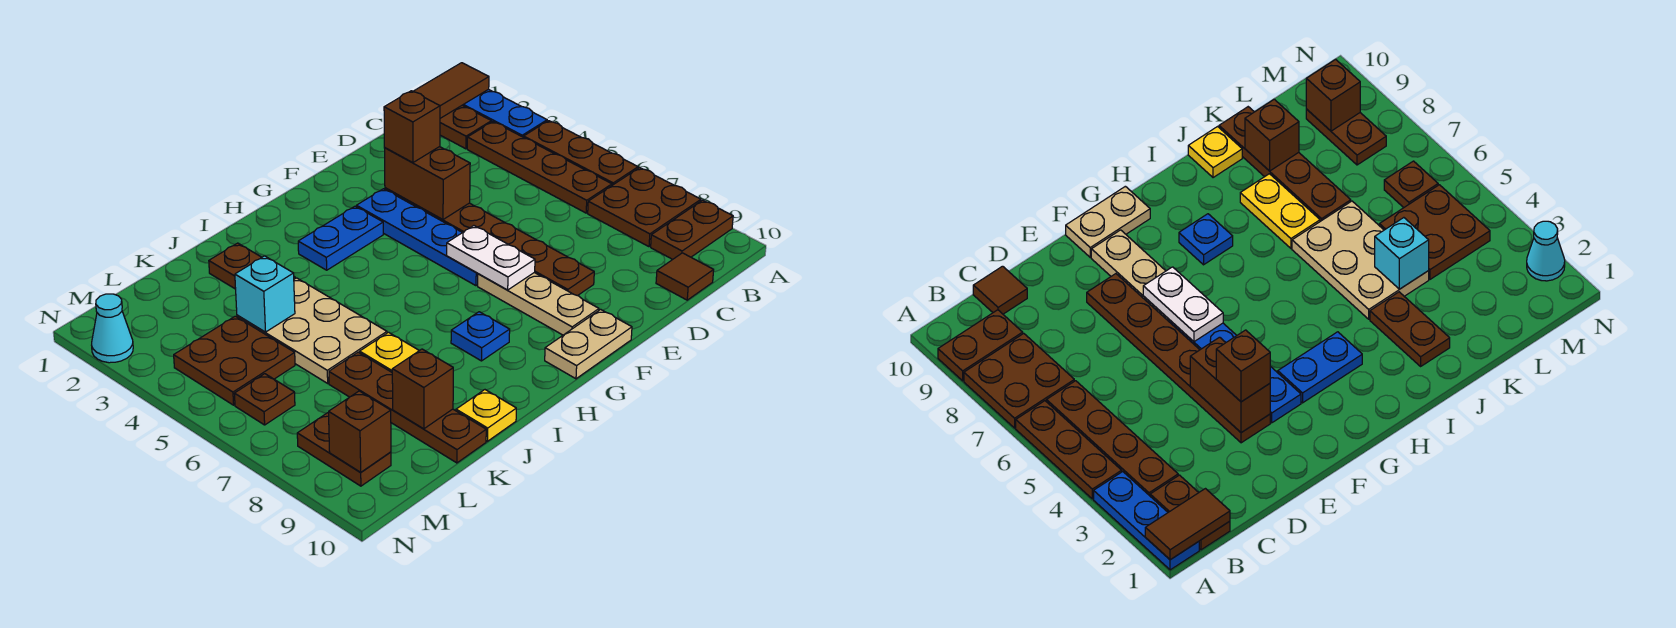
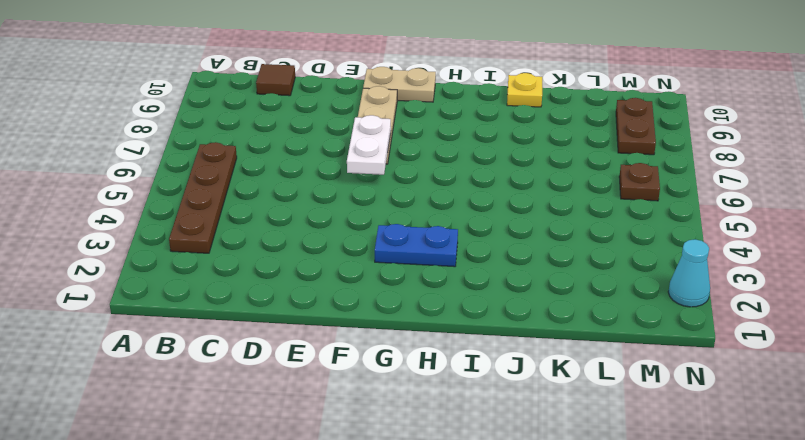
none -> blue 1x3 plate [463,89,547,137]
none -> brown 1x3 plate [524,121,638,185]
none -> brown 2x2 plate [588,168,701,247]

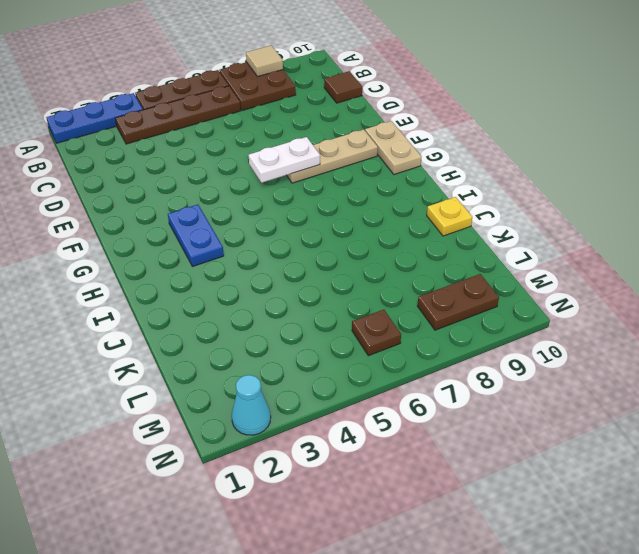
tan 1x1 tile [246,45,283,77] -> none
none -> brown 1x2 plate [651,200,733,259]
none -> brown 1x2 plate [440,105,491,149]
none -> brown 1x6 plate [385,188,594,296]

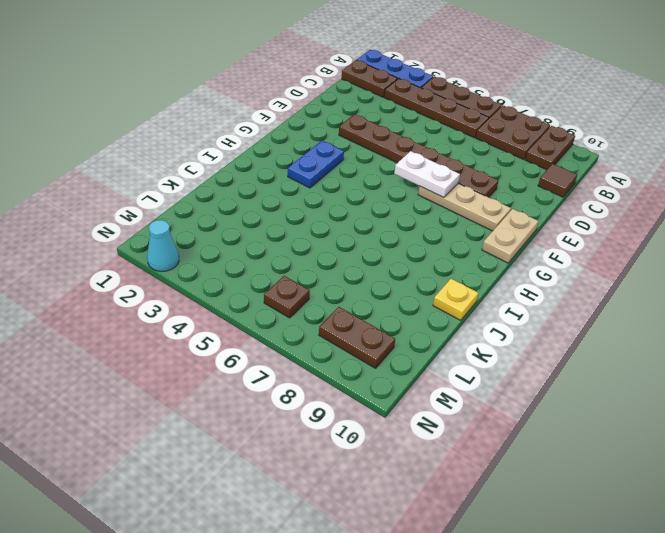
none -> blue 1x4 plate [356,189,478,286]
none -> blue 1x1 plate [451,312,510,361]
none -> brown 1x2 plate [209,243,295,289]

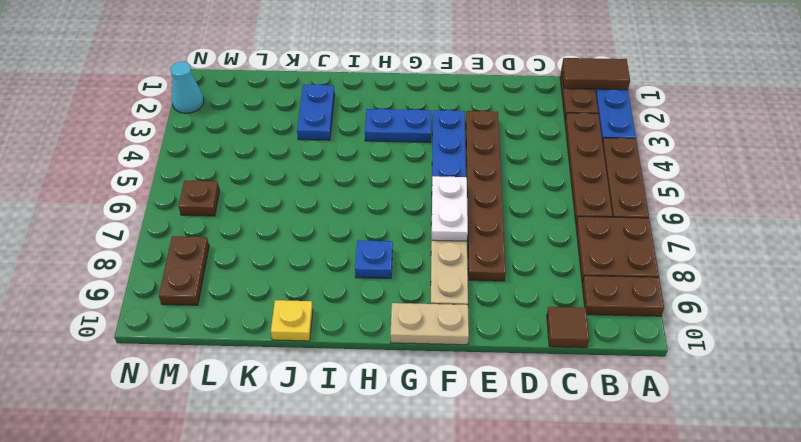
blue 1x2 plate [297,84,335,140] -> brown 1x2 plate [209,243,295,289]
none -> tan 2x3 plate [237,278,387,383]
none -> yellow 1x2 plate [360,332,419,372]
none -> brown 1x4 plate [329,352,486,463]

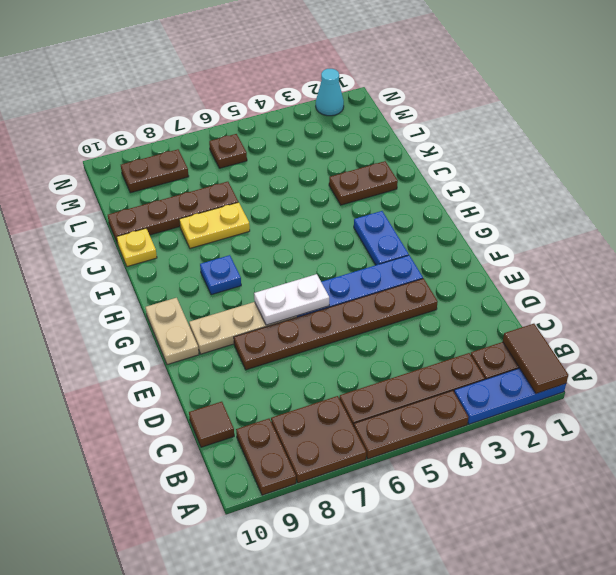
none -> tan 2x3 plate [237,278,387,383]
none -> brown 2x2 plate [174,316,295,405]
none -> brown 1x2 brick [385,147,470,219]

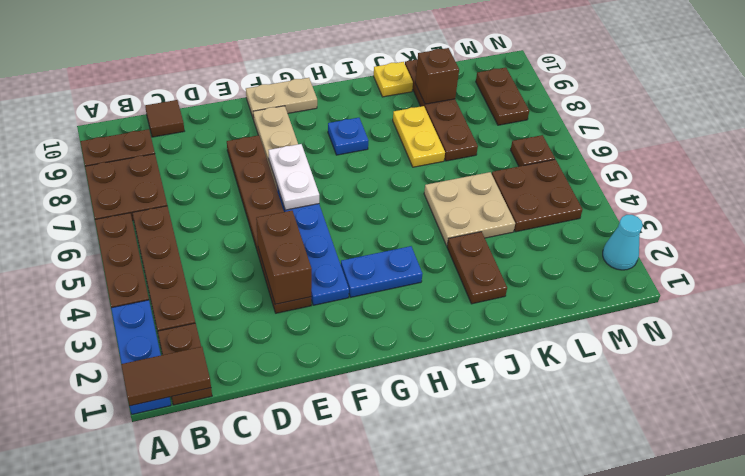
tan 2x2 plate [424,172,515,246] -> tan 2x3 plate [237,278,387,383]
none -> cyan 1x1 brick [235,256,295,332]
none -> brown 1x1 brick [329,391,391,472]
none -> brown 1x1 brick [384,91,440,163]

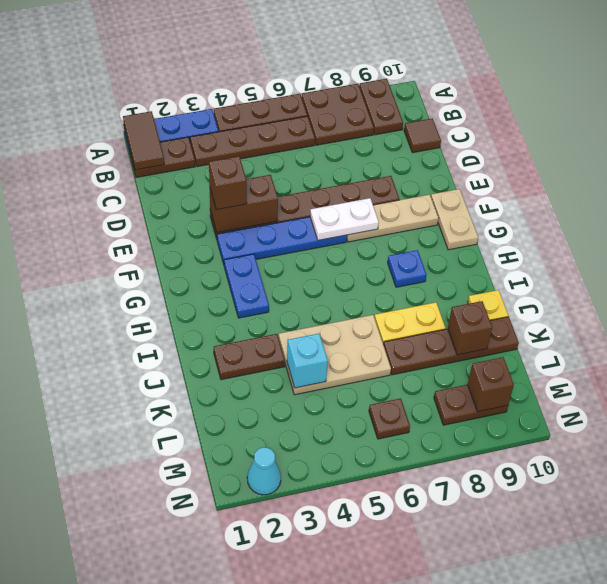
none -> brown 2x2 plate [174,316,295,405]

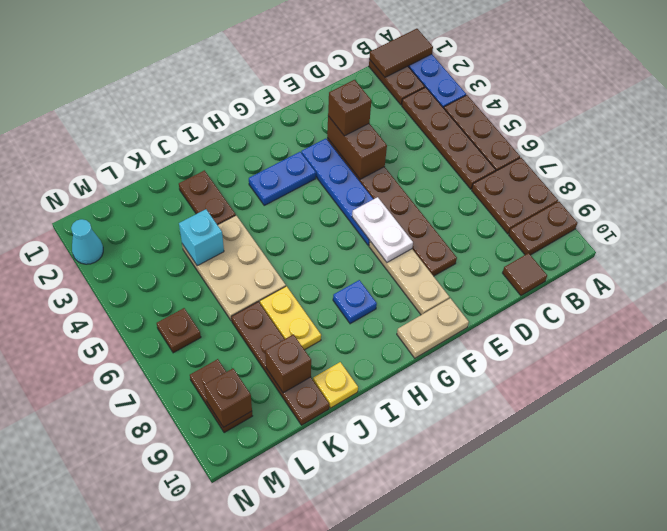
none -> brown 2x2 plate [174,316,295,405]

